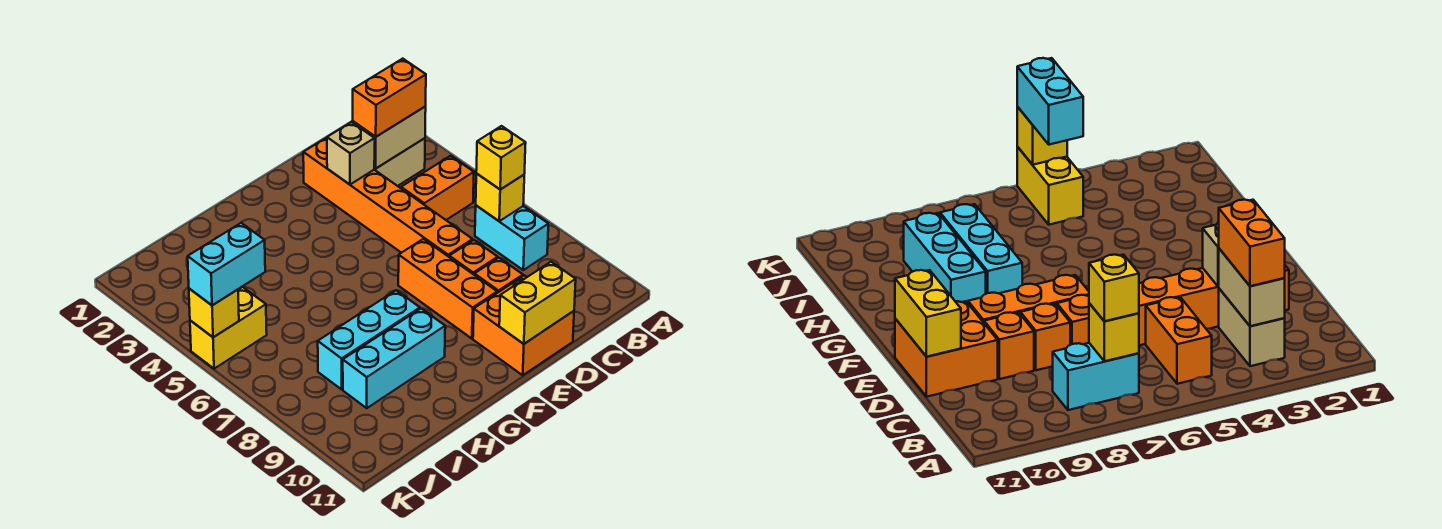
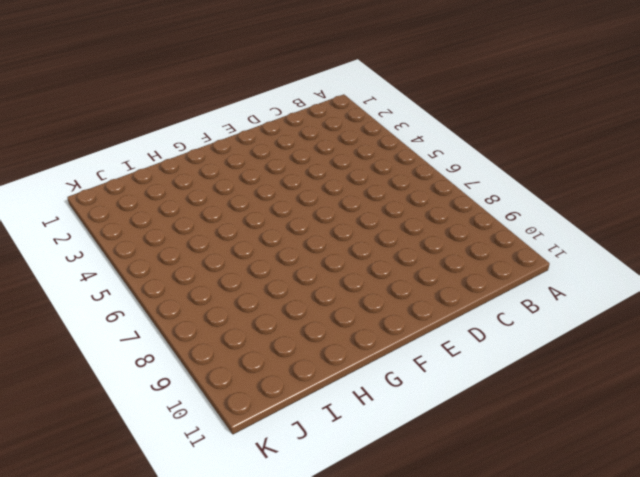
none -> tan 1x2 brick [374,138,425,186]
none -> orange 1x2 brick [401,156,474,220]
none -> cyan 1x2 brick [475,206,548,270]

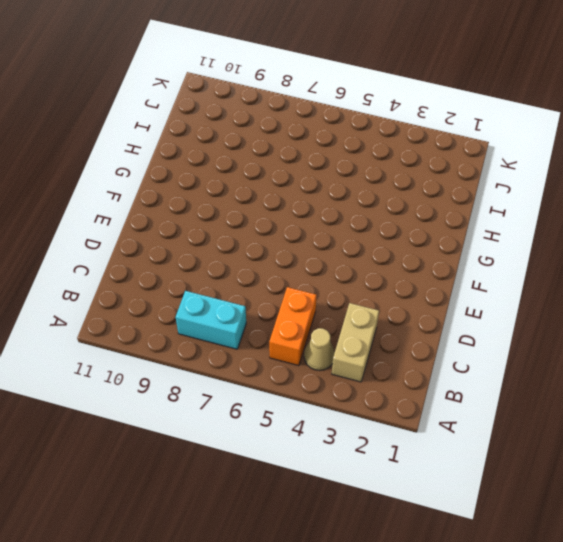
tan 1x1 cone [304,328,335,370] -> none
none -> orange 1x6 brick [303,138,473,257]
none -> orange 1x1 brick [449,240,498,275]
none -> orange 1x1 brick [474,258,523,293]

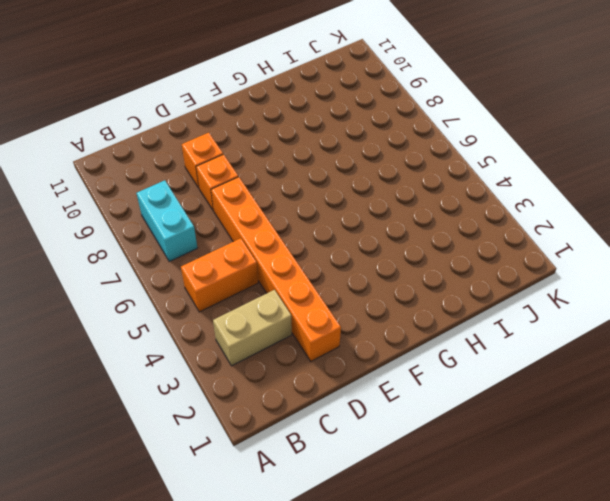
none -> orange 2x2 brick [473,276,574,375]
none -> orange 1x3 brick [398,239,497,339]
none -> cyan 1x3 brick [318,290,420,389]

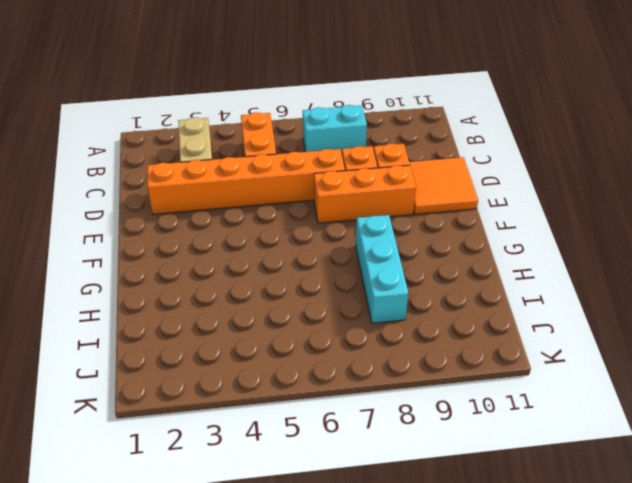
orange 2x2 tile [409,157,478,214] -> orange 2x2 brick [473,276,574,375]
none -> cyan 1x3 brick [343,309,445,408]
none -> yellow 1x2 brick [190,287,267,369]
none -> tan 1x2 brick [353,107,426,169]

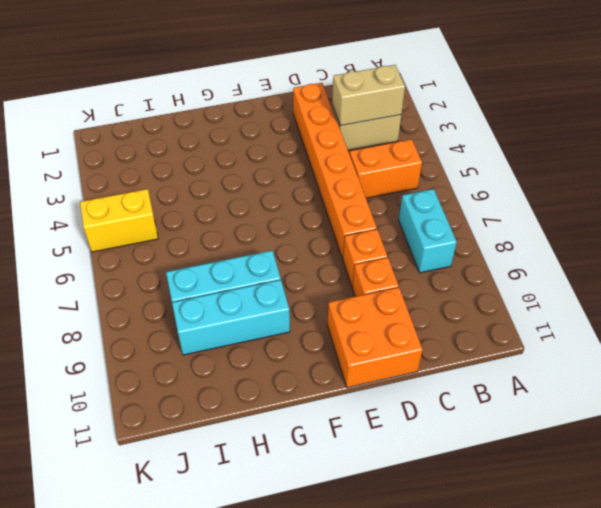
none -> orange 1x3 brick [398,239,497,339]
none -> yellow 1x1 brick [476,174,524,221]
none -> tan 1x1 brick [327,122,375,184]

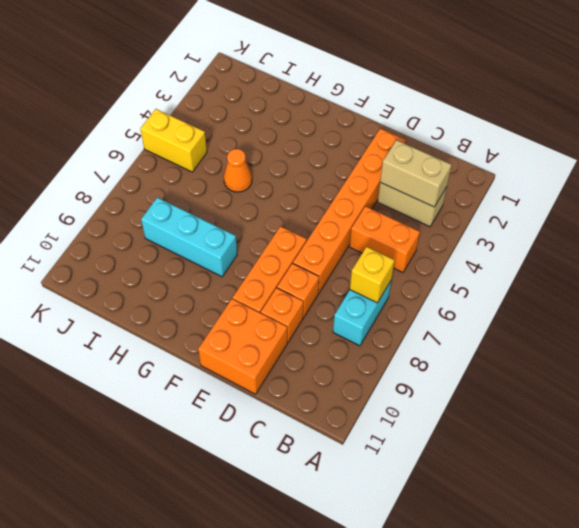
orange 1x1 cone [224,149,252,192] -> none
none -> cyan 1x3 brick [343,309,445,408]
none -> tan 1x1 brick [327,122,375,184]
none -> yellow 1x2 brick [499,262,576,344]

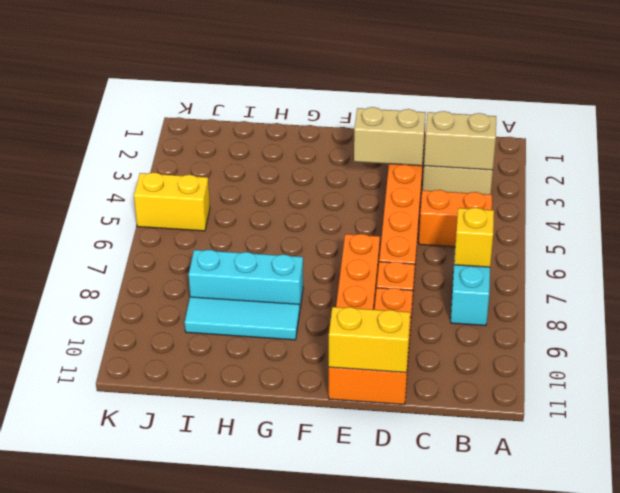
tan 1x2 brick [354,107,426,166] -> tan 1x1 brick [327,122,375,184]
cyan 1x3 tile [185,297,300,340] -> cyan 1x3 brick [343,309,445,408]
none -> yellow 1x1 brick [189,289,239,337]
none -> orange 1x2 brick [353,59,426,137]
none -> yellow 1x1 brick [476,126,526,189]

